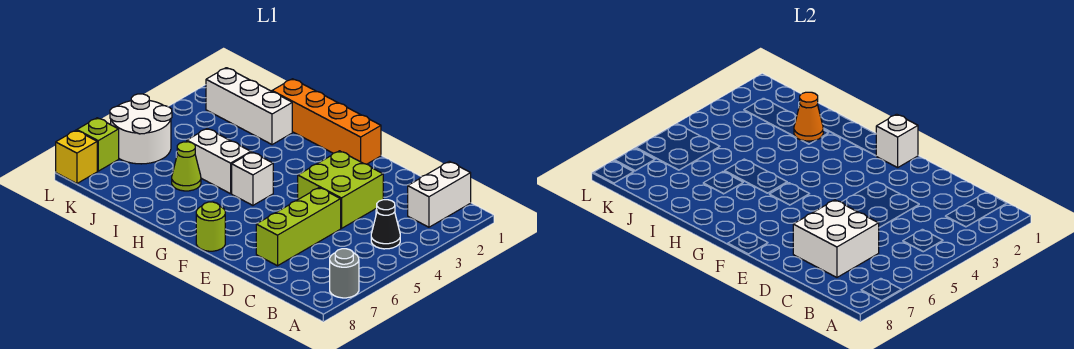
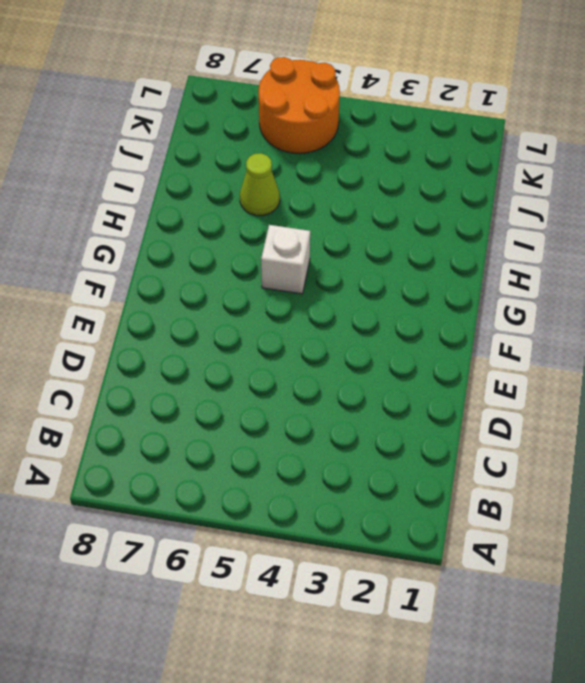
orange 2x2 round brick [259,57,340,154] -> white 2x2 round brick [110,94,172,164]
none -> grey 1x1 round brick [330,249,359,298]
none -> white 1x2 brick [408,161,471,227]
none -> black 1x1 cone [371,200,400,249]

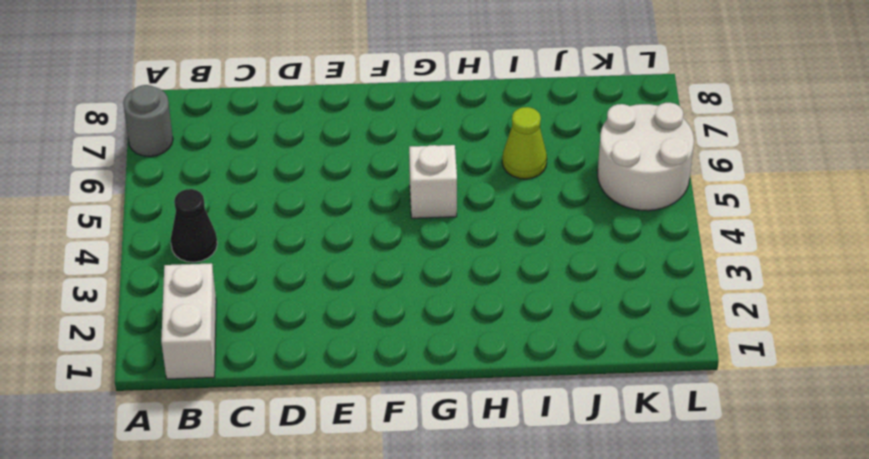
none -> lime 2x2 brick [298,151,383,228]
none -> lime 1x3 brick [256,188,341,266]
none -> orange 1x4 brick [272,79,381,164]

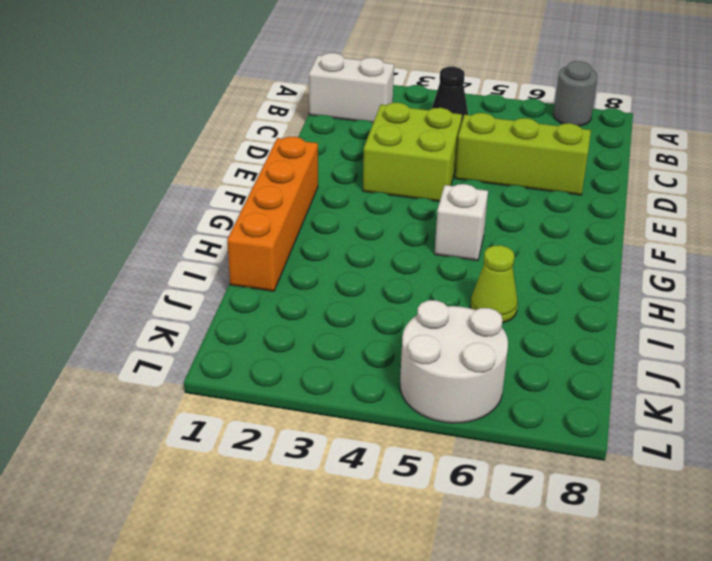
none -> lime 1x1 round brick [196,202,225,251]
none -> white 1x2 brick [187,129,251,194]
none -> white 1x3 brick [206,68,292,145]

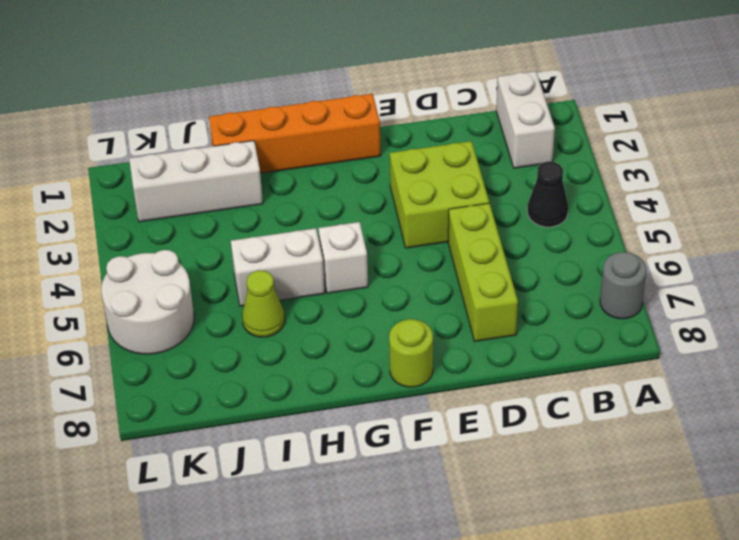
none -> lime 1x1 brick [77,118,119,171]
none -> yellow 1x1 brick [56,130,97,184]
none -> white 2x2 brick [793,200,879,277]

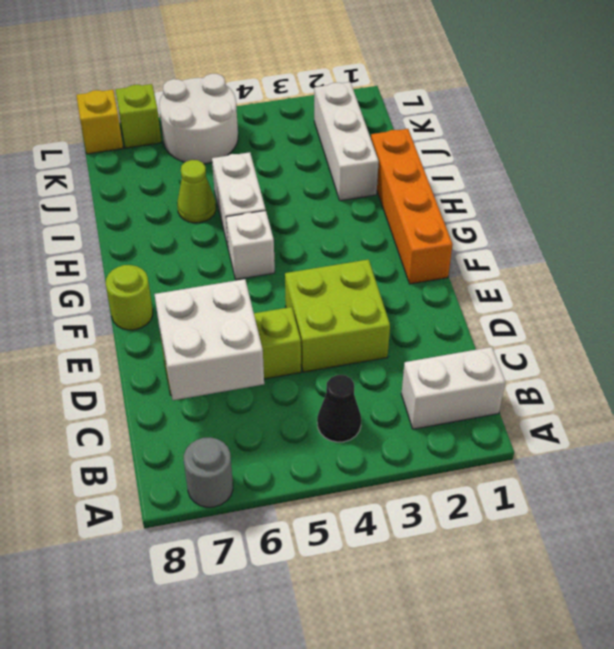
none -> white 1x1 brick [876,114,918,168]
none -> orange 1x1 cone [794,92,823,141]

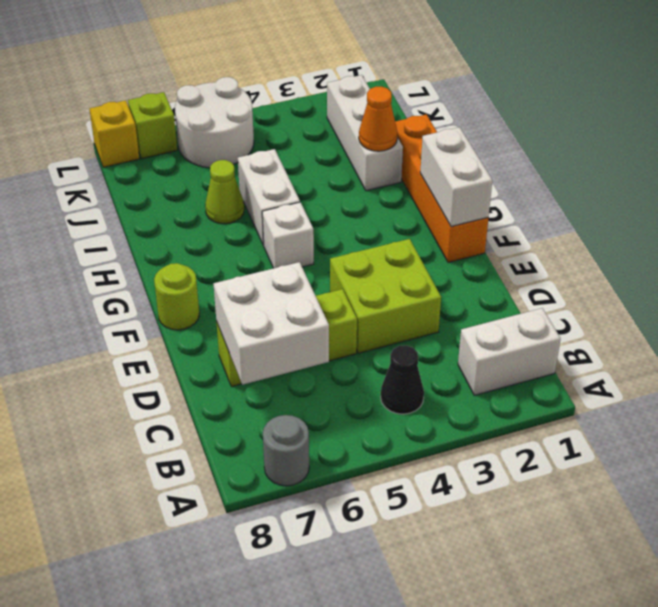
white 1x2 brick [420,127,492,226] -> white 1x1 brick [876,114,918,168]

